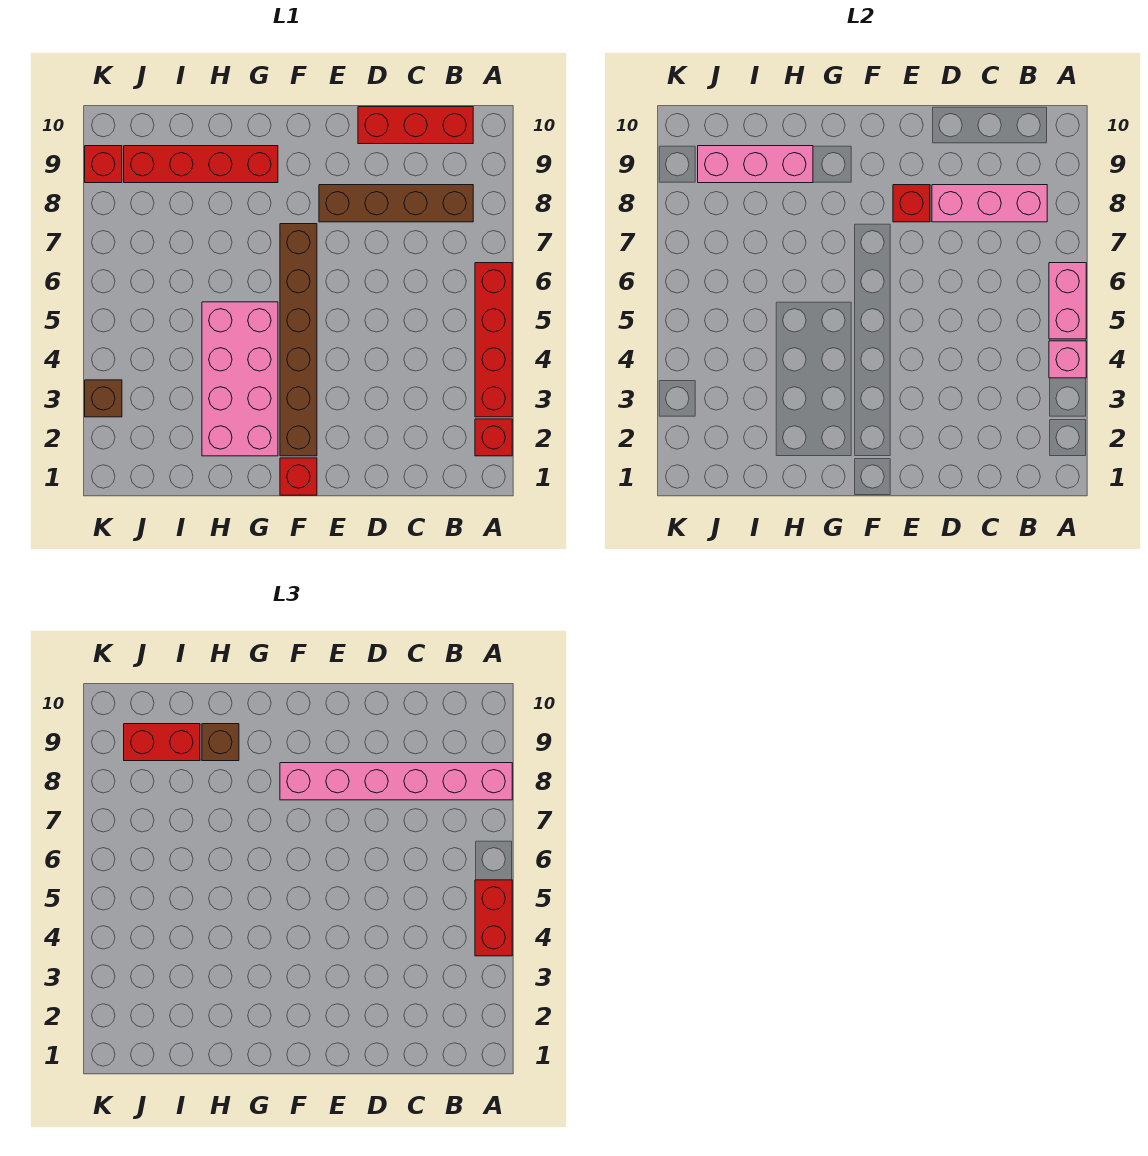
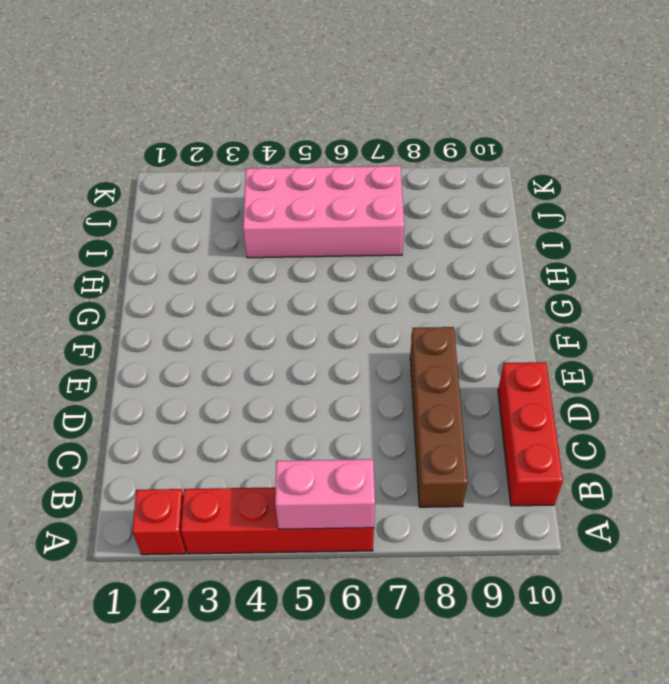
pink 2x4 brick [243,166,404,258] -> pink 2x4 brick moved to [202,302,278,456]
none -> red 1x1 brick [280,458,317,495]
none -> brown 1x6 brick [280,224,317,456]
none -> red 1x4 brick [124,146,278,183]

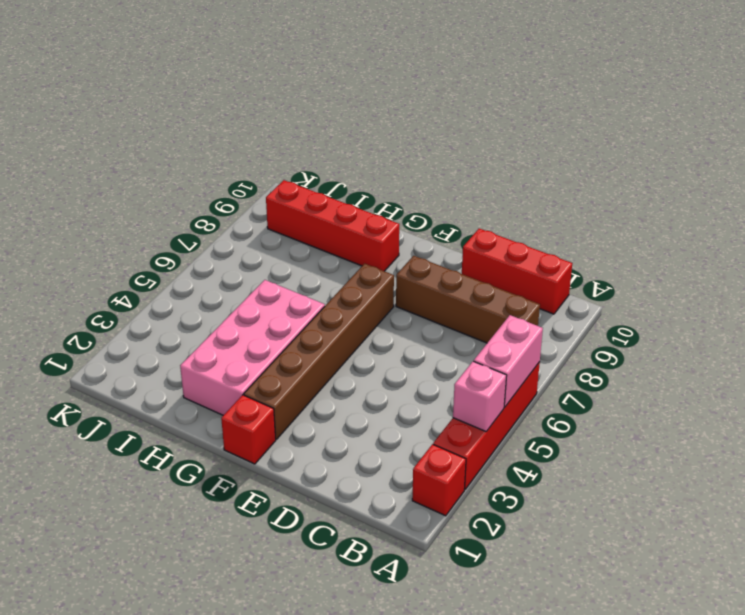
none -> brown 1x1 brick [85,380,122,417]
none -> red 1x1 brick [85,146,122,183]
none -> pink 1x3 brick [932,185,1047,222]

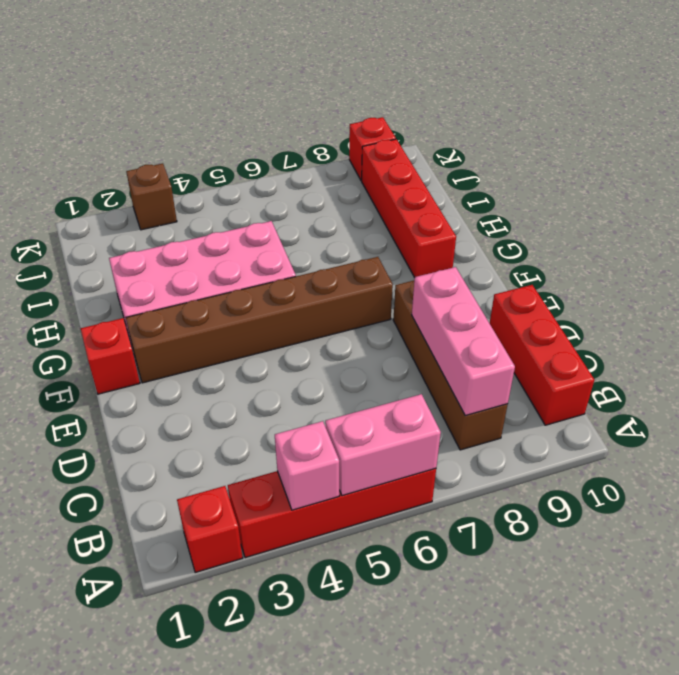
none -> red 1x1 brick [893,185,930,222]
none -> pink 1x3 brick [698,146,813,183]
none -> red 1x2 brick [475,880,512,956]

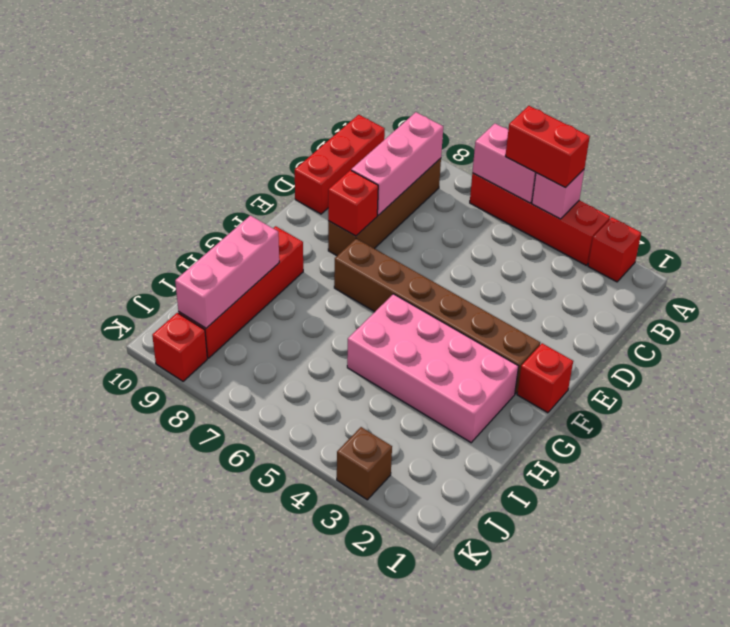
none -> pink 1x6 brick [280,763,512,800]
none -> brown 1x1 brick [202,724,239,761]
none -> red 1x2 brick [124,724,200,761]

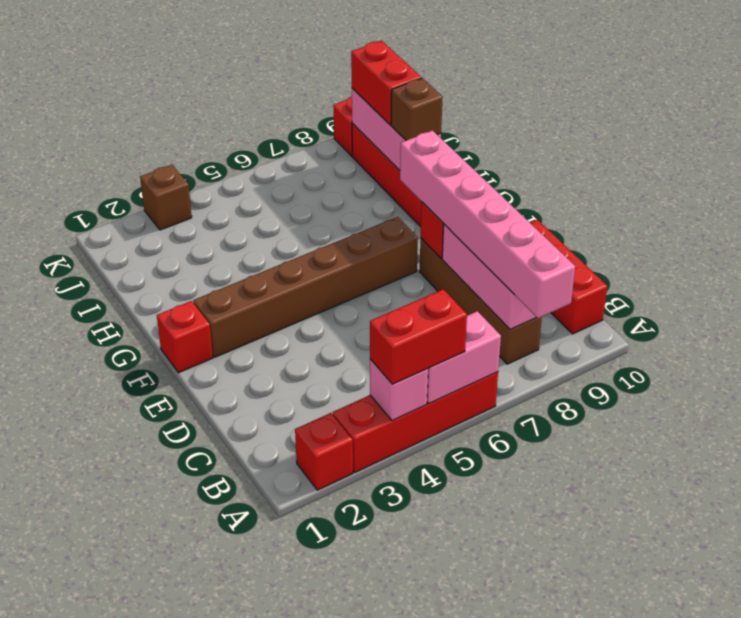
none -> pink 2x4 brick [202,302,278,456]

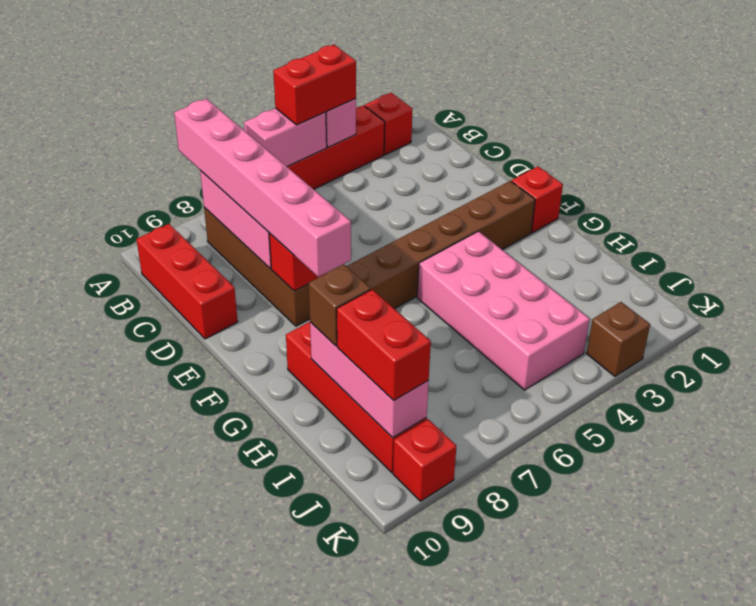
pink 2x4 brick [417,231,590,390] -> pink 2x4 brick turned to [202,302,278,456]

